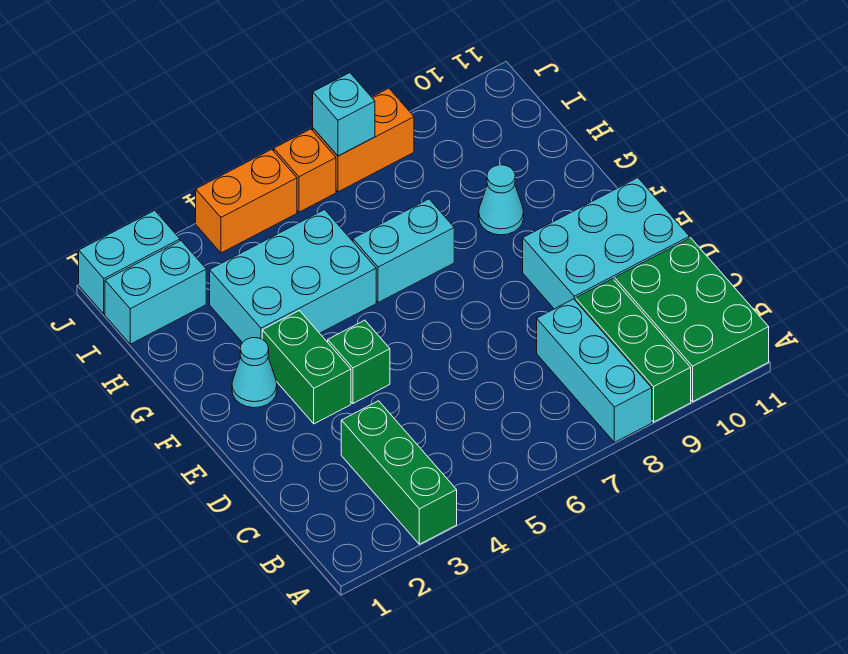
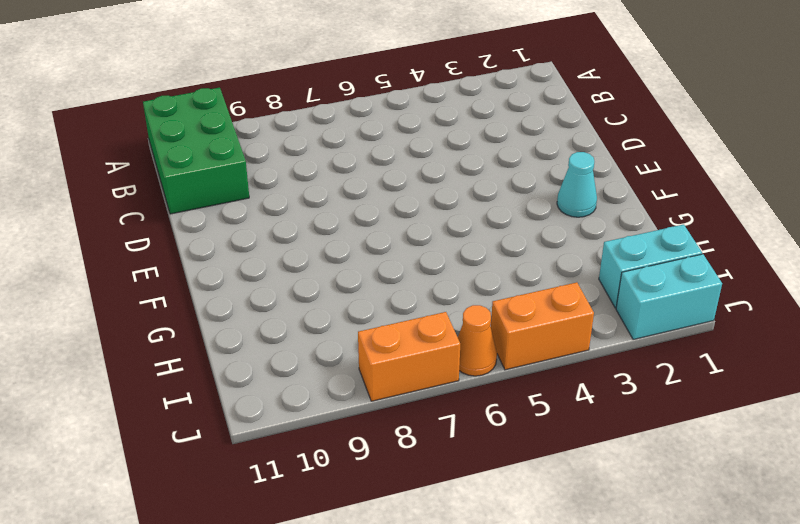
orange 1x1 cone [458,305,497,376] -> orange 1x1 brick [274,129,336,212]
none -> green 1x3 brick [341,401,457,544]
none -> cyan 1x3 brick [537,299,652,443]
none -> green 1x3 brick [576,279,691,422]

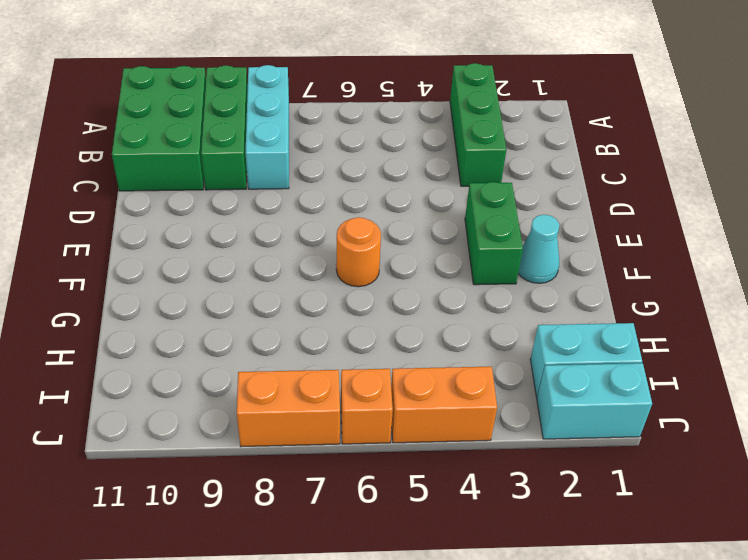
orange 1x1 round brick [336,217,381,287] -> none
none -> cyan 2x3 brick [523,178,689,309]
none -> green 1x1 brick [328,320,390,403]
none -> cyan 2x3 brick [210,210,376,343]

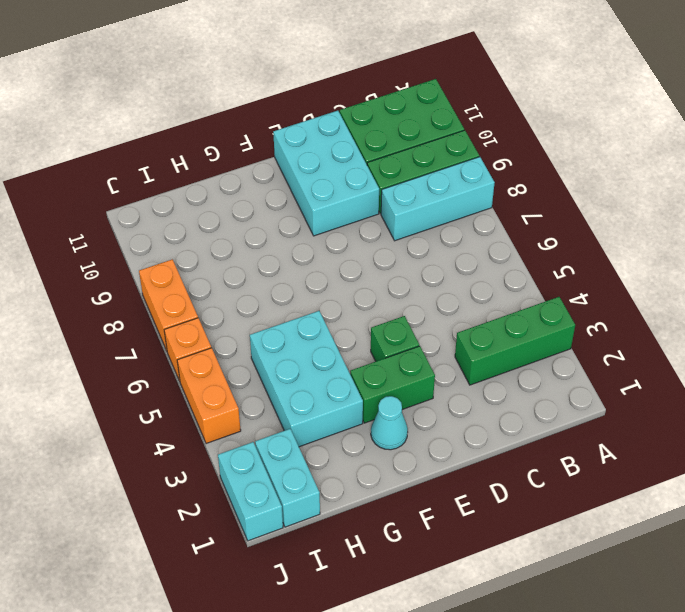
none -> cyan 1x2 brick [353,199,454,303]
none -> cyan 1x1 cone [479,165,524,235]
none -> cyan 1x1 brick [313,73,375,156]

